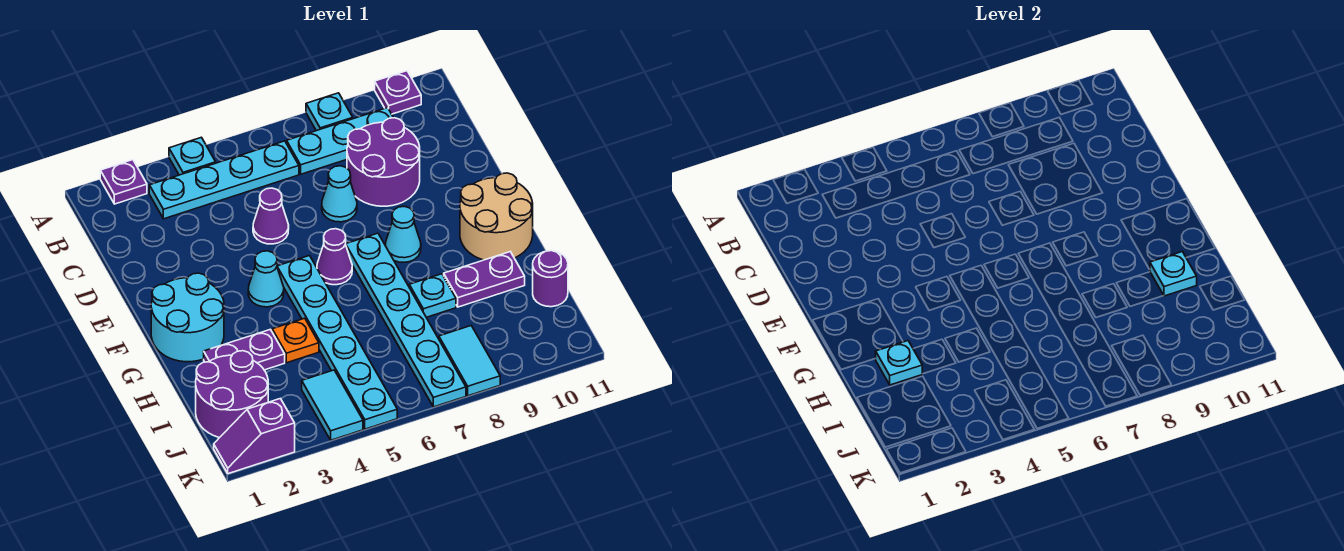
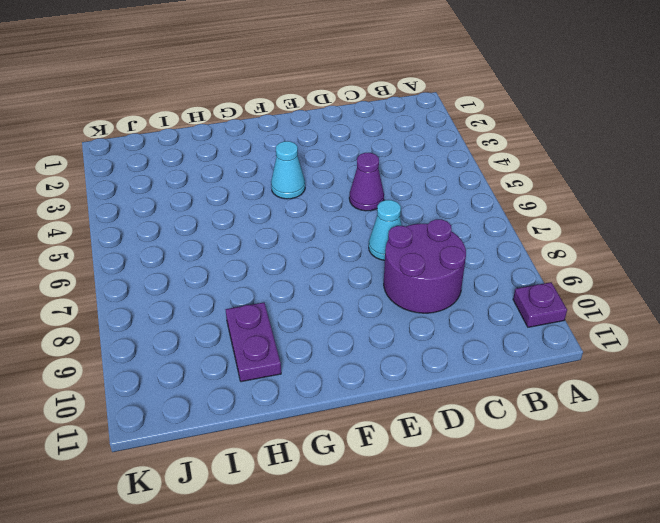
none -> purple 1x1 plate [100,160,147,204]
none -> cyan 1x1 plate [169,137,216,175]
none -> cyan 1x1 plate [306,93,353,131]

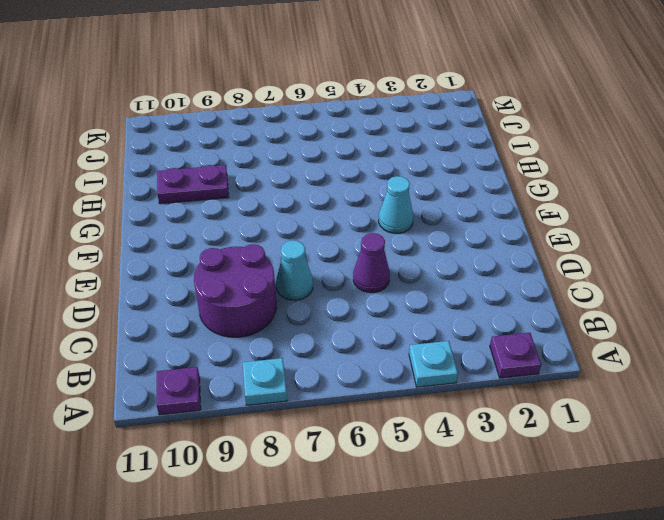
none -> cyan 1x4 plate [149,141,299,219]
none -> cyan 1x3 plate [287,108,393,174]
none -> cyan 2x2 round brick [151,273,224,362]

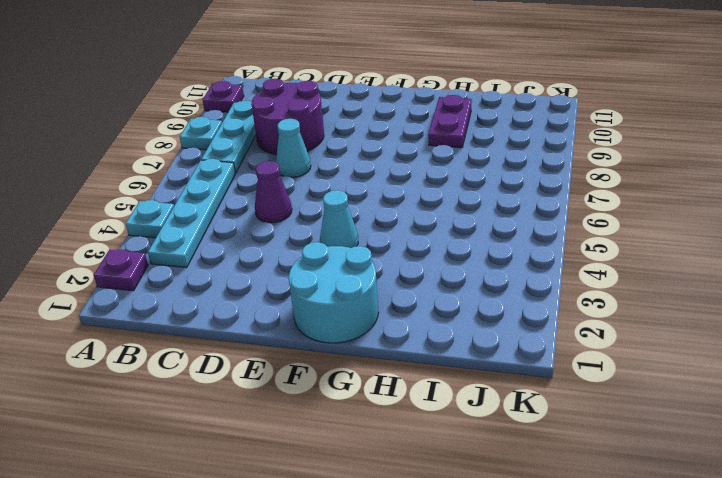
none -> cyan 1x6 plate [277,256,397,429]
none -> purple 1x1 cone [317,229,352,285]
none -> cyan 1x6 plate [346,233,466,407]

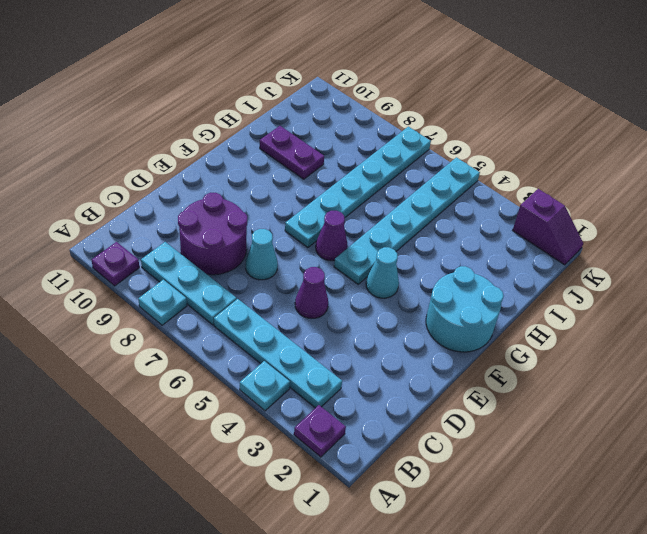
none -> cyan 1x1 cone [385,206,421,262]
none -> tan 2x2 round brick [460,173,533,260]
none -> purple 1x2 plate [204,329,285,370]

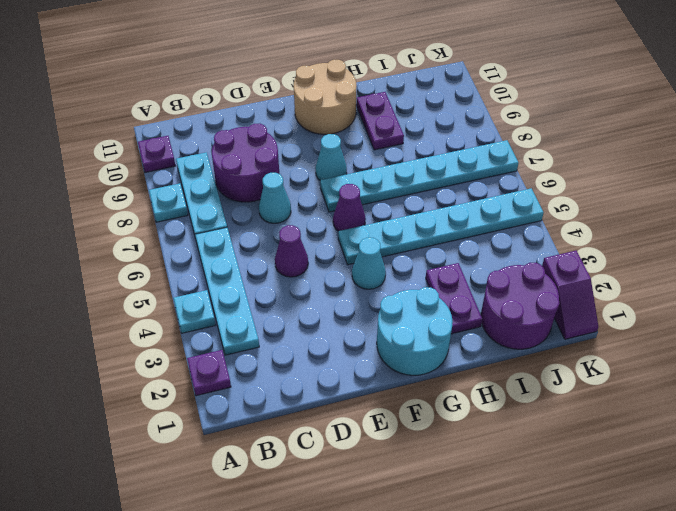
none -> orange 1x1 plate [272,318,319,363]
none -> cyan 1x1 plate [409,274,456,317]
none -> purple 1x1 round brick [533,251,568,307]

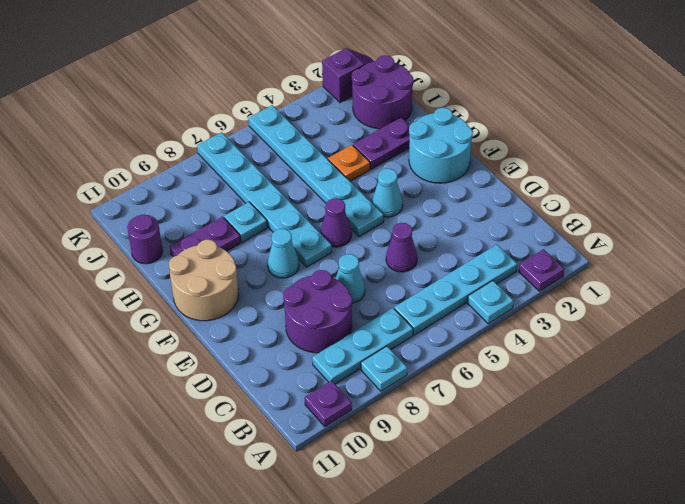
none -> cyan 1x2 tile [302,370,363,440]
none -> cyan 1x2 tile [439,326,500,396]
none -> cyan 1x1 plate [875,341,922,385]

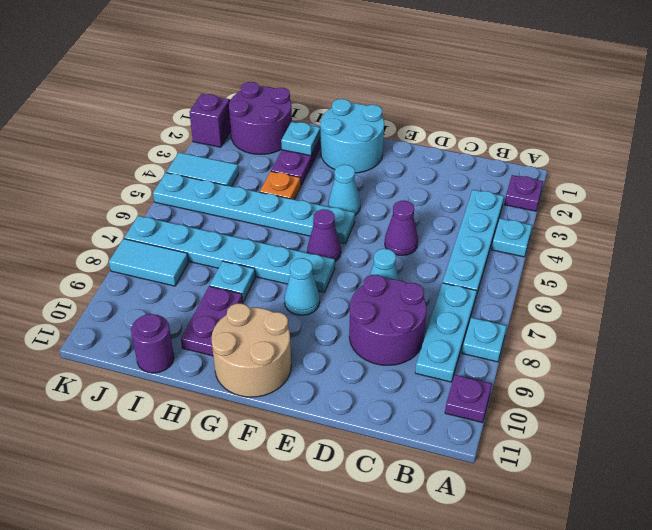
none -> cyan 1x1 plate [1150,252,1197,296]

